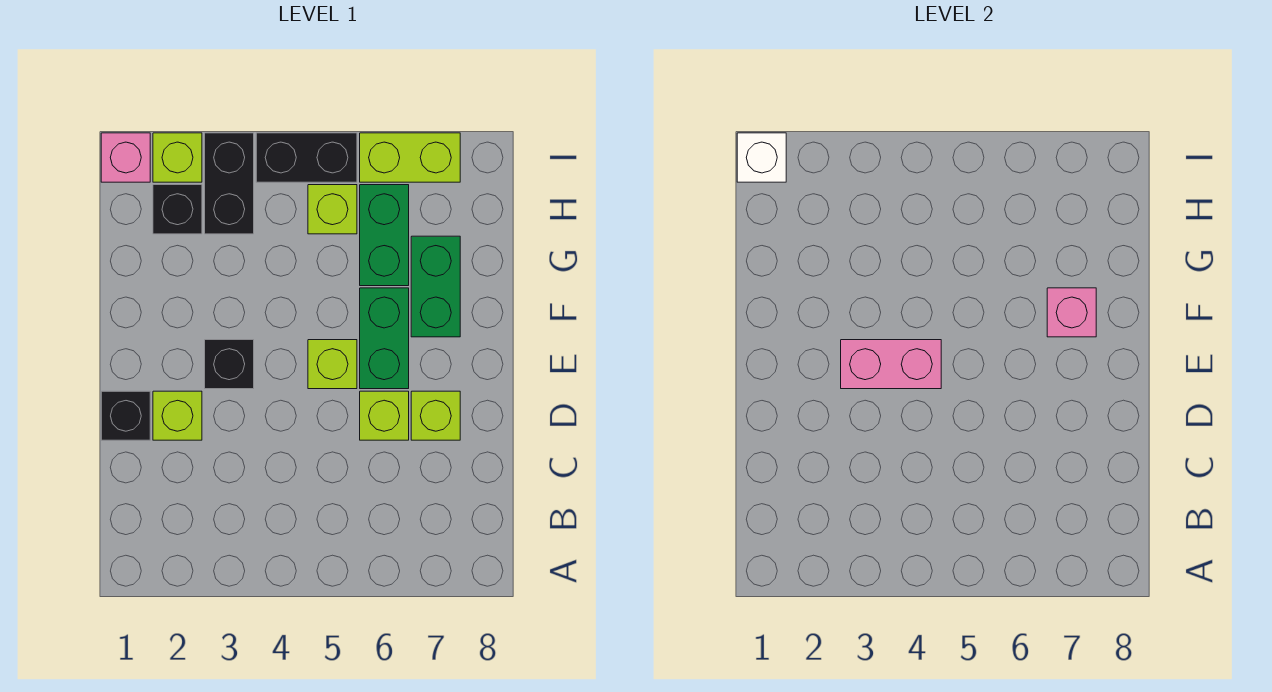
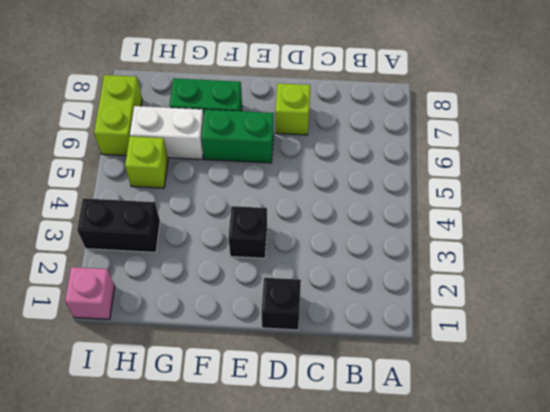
white 1x2 brick [130,106,204,159] -> green 1x2 brick [360,185,409,286]
none -> lime 1x1 brick [153,391,202,440]
none -> lime 1x1 brick [360,391,409,440]
none -> lime 1x1 brick [308,340,357,389]

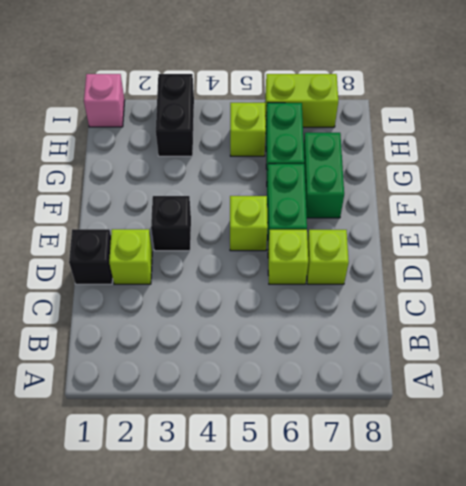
none -> black 1x1 brick [153,185,202,234]
none -> lime 1x1 brick [153,133,202,182]
none -> black 1x2 brick [256,133,357,182]

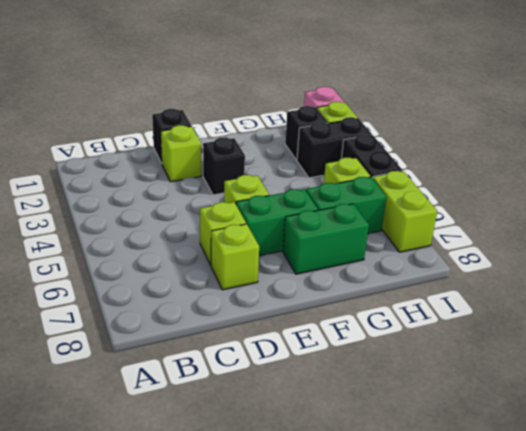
none -> pink 1x2 brick [841,340,941,389]
none -> pink 1x1 brick [1047,288,1096,337]
none -> white 1x1 brick [737,133,786,182]

